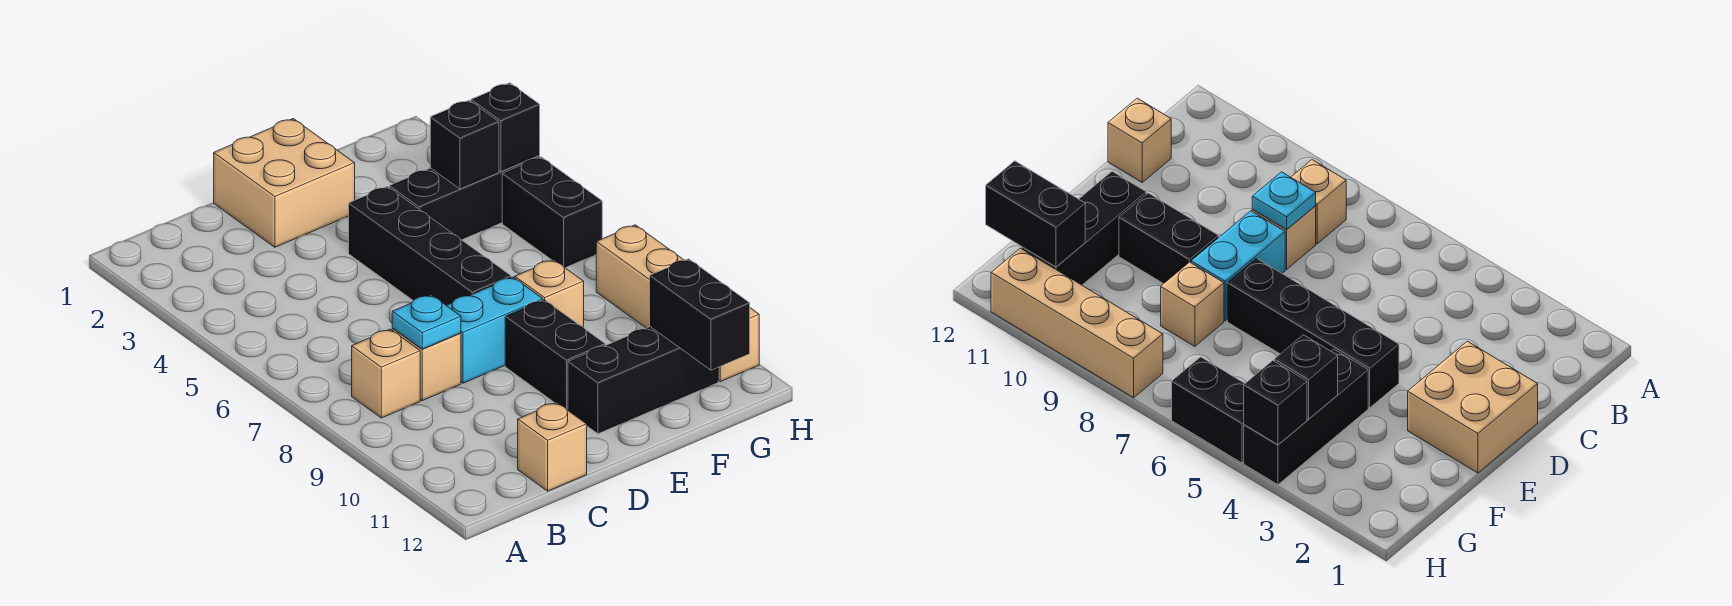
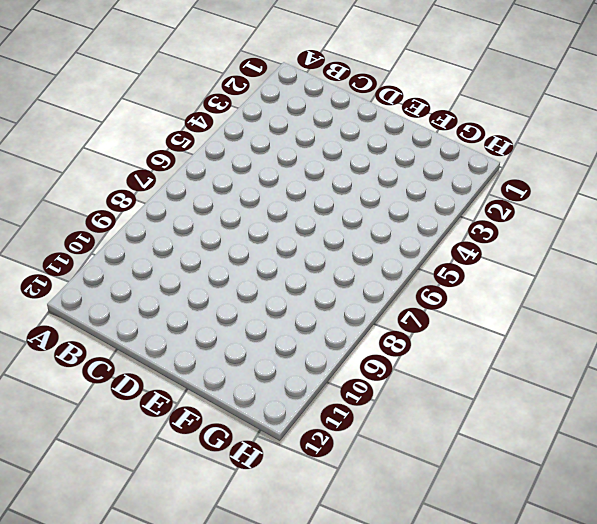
none -> tan 1x1 brick [352,329,420,418]
none -> tan 1x1 brick [392,329,461,401]
none -> tan 1x1 brick [518,402,587,491]

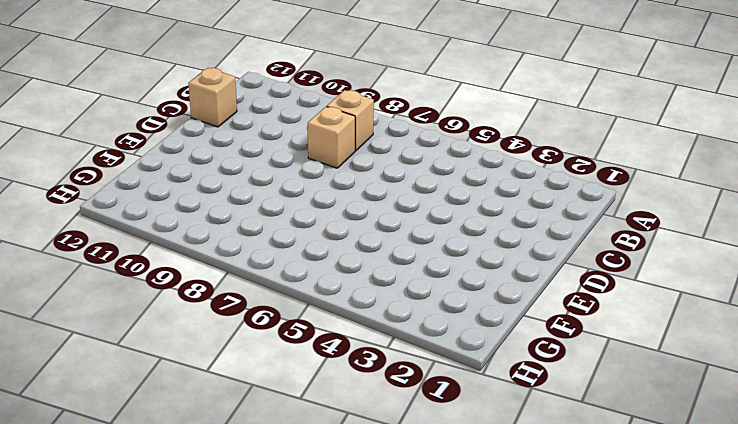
none -> tan 2x2 brick [214,119,355,247]
none -> cyan 1x2 brick [446,277,543,383]
none -> black 1x4 brick [349,186,511,305]

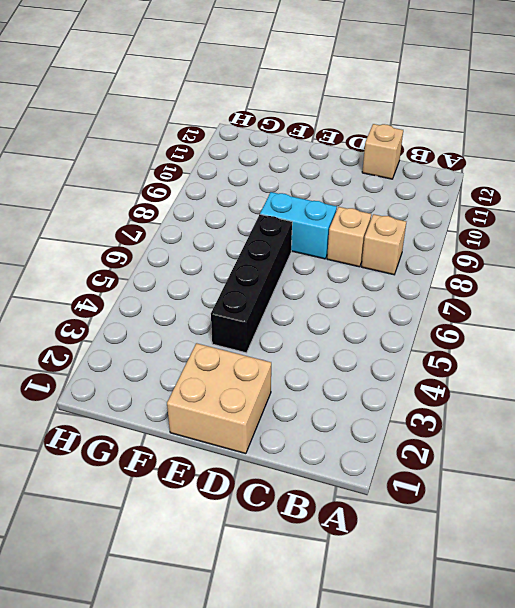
none -> black 1x2 brick [505,300,605,410]
none -> black 1x3 brick [568,327,718,434]
none -> black 1x3 brick [389,156,540,240]

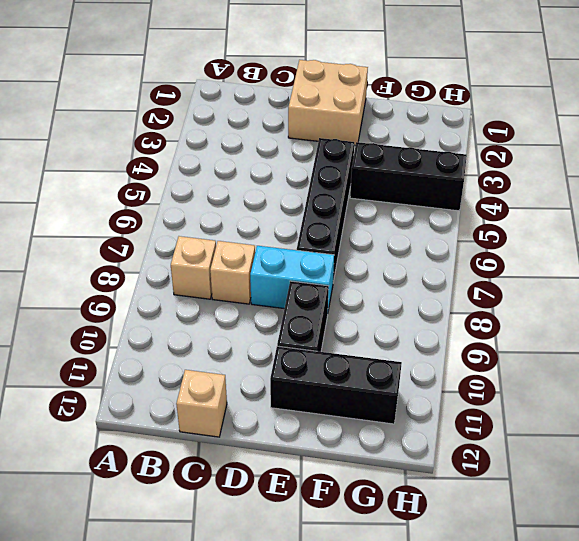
none -> tan 1x1 brick [515,260,584,327]
none -> black 1x2 brick [502,157,602,268]
none -> tan 1x4 brick [596,225,759,382]

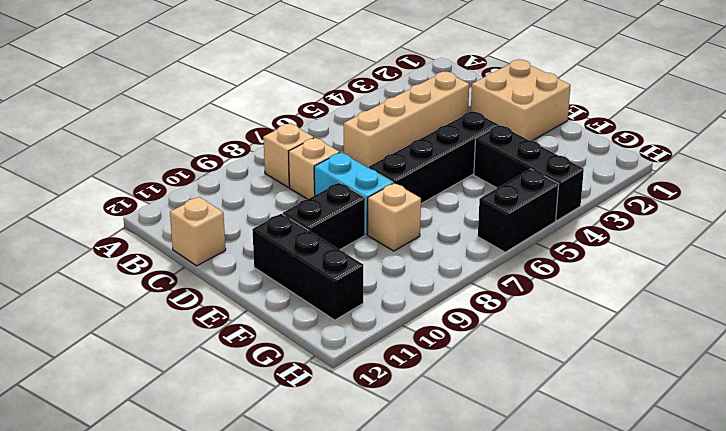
tan 1x4 brick [344,72,469,168] -> tan 1x4 brick moved to [596,225,759,382]
none -> cyan 1x1 plate [392,295,461,349]
none -> black 1x1 brick [430,100,499,189]
none -> black 1x2 brick [650,259,750,370]

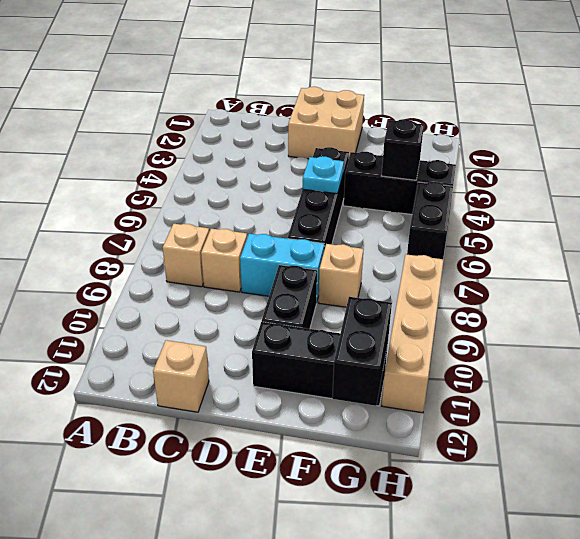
cyan 1x1 plate [303,156,344,194] -> cyan 1x1 plate moved to [392,295,461,349]
none -> black 1x1 brick [471,83,540,172]

